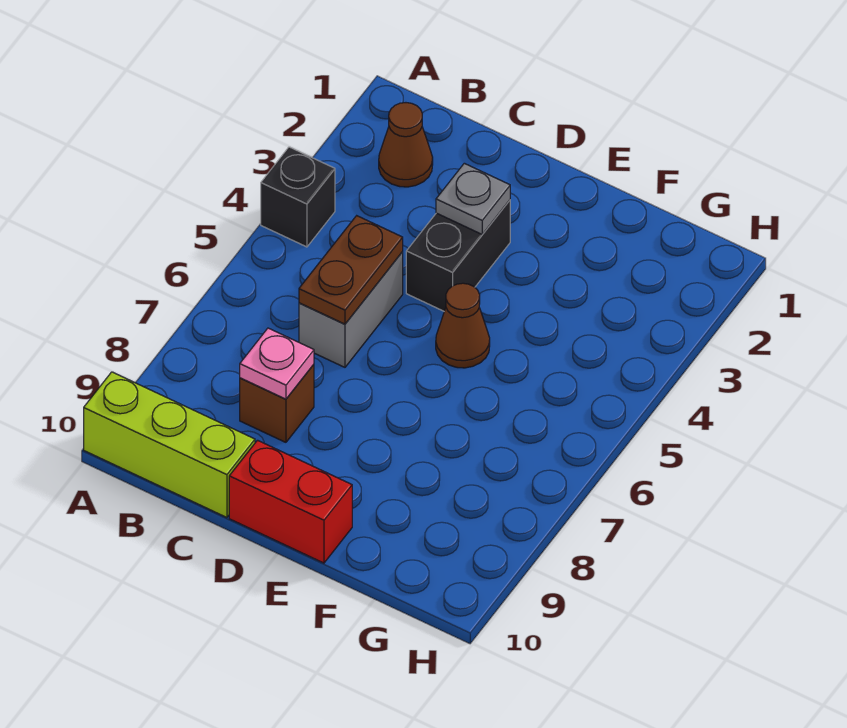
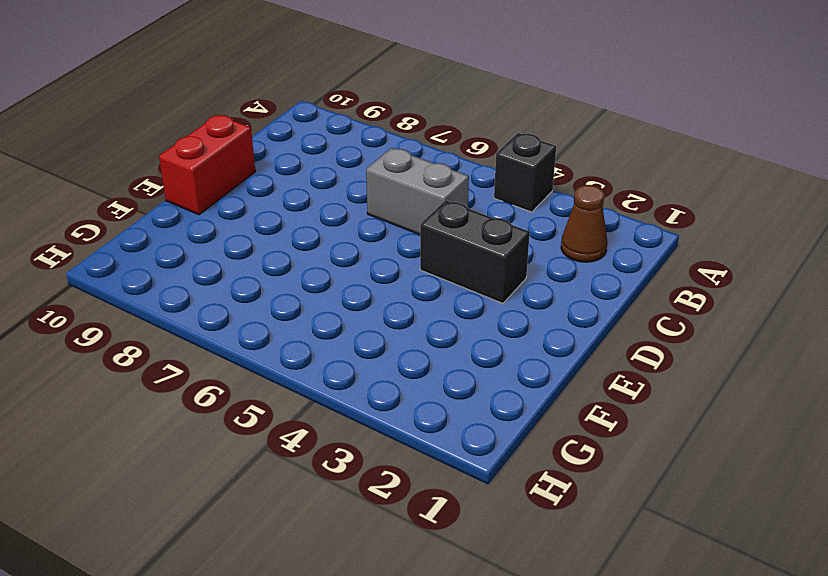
none -> lime 1x3 brick [84,372,255,518]
none -> brown 1x1 brick [240,365,314,442]

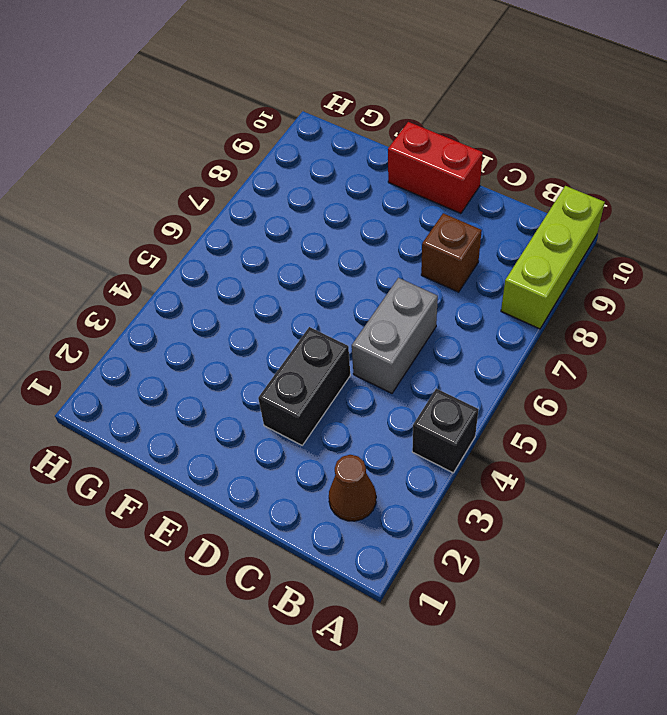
lime 1x3 brick [501,186,605,329] -> lime 1x3 brick turned to [84,372,255,518]
none -> brown 1x1 cone [436,283,490,368]
none -> brown 1x2 plate [299,216,403,324]

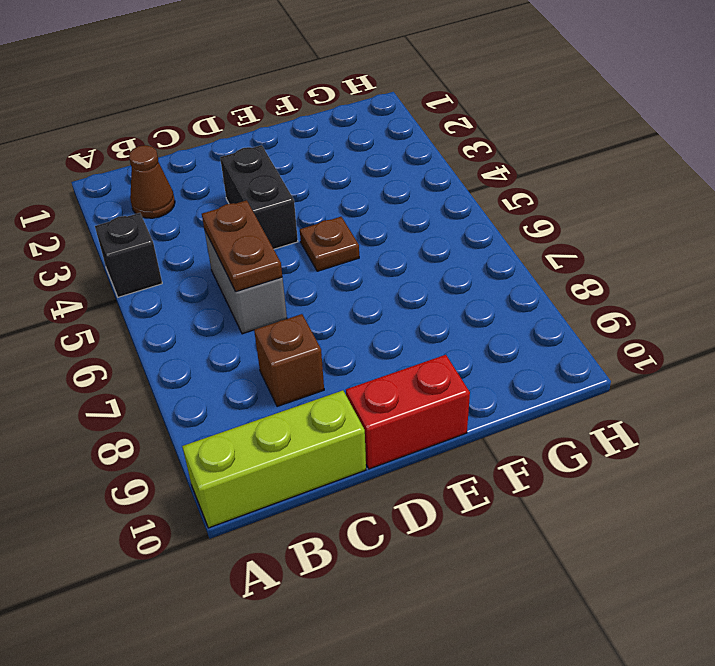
brown 1x1 plate [300,217,359,271] -> brown 1x1 cone [436,283,490,368]
none -> pink 1x1 plate [240,328,314,399]
none -> grey 1x1 plate [436,163,510,234]

